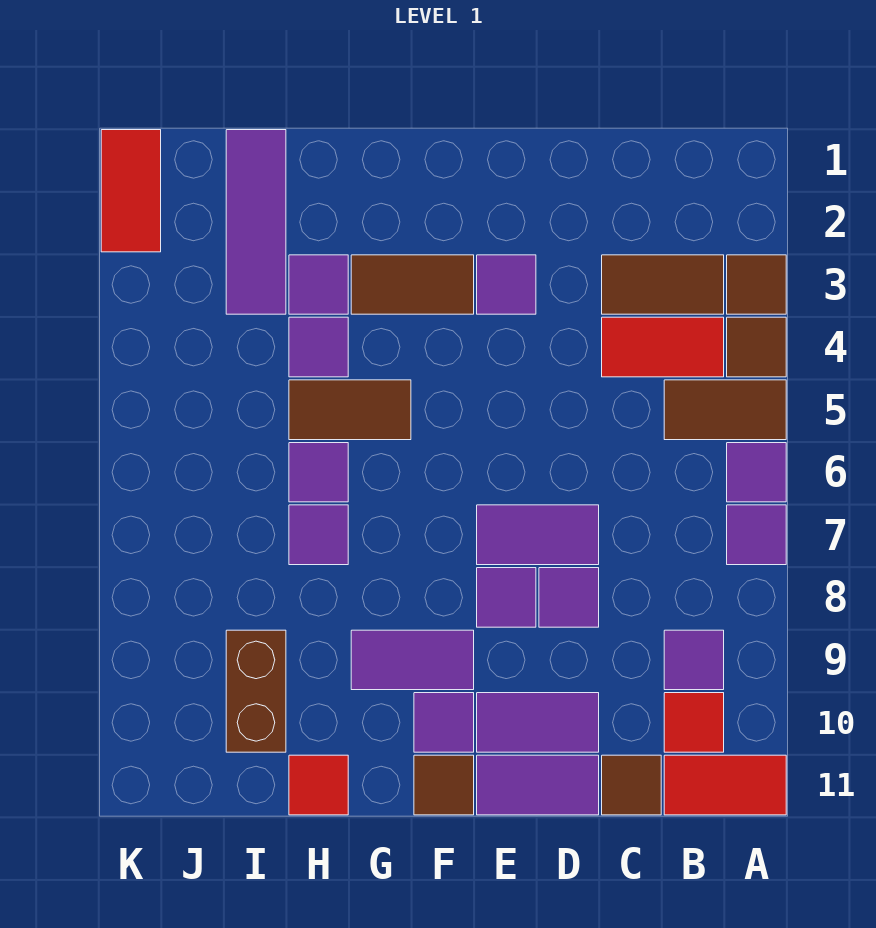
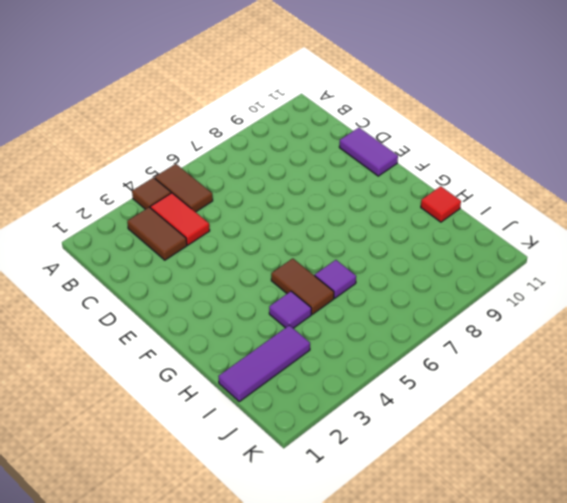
none -> brown 1x1 tile [727,255,786,314]
none -> purple 1x1 tile [727,443,786,502]
none -> purple 1x1 tile [727,505,786,565]
none -> red 1x2 tile [664,755,786,815]

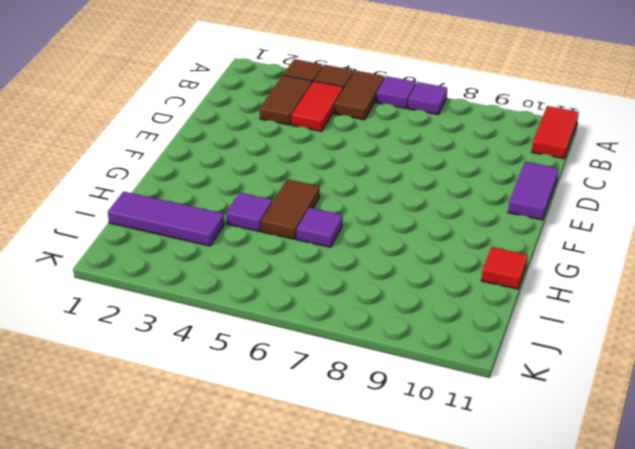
none -> purple 1x1 tile [664,630,724,690]
none -> red 1x1 tile [664,693,724,752]
none -> brown 1x1 tile [602,755,661,815]
none -> purple 1x2 tile [477,505,599,565]

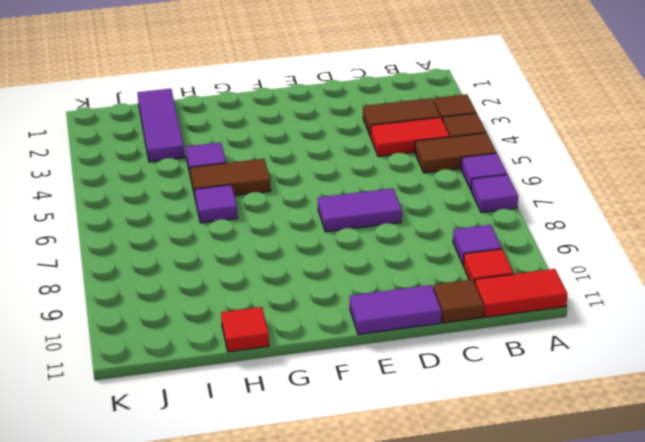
none -> purple 1x1 tile [539,568,599,627]
none -> purple 1x2 tile [477,693,599,752]
none -> purple 1x1 tile [477,255,536,314]
none -> purple 1x1 tile [477,568,536,627]

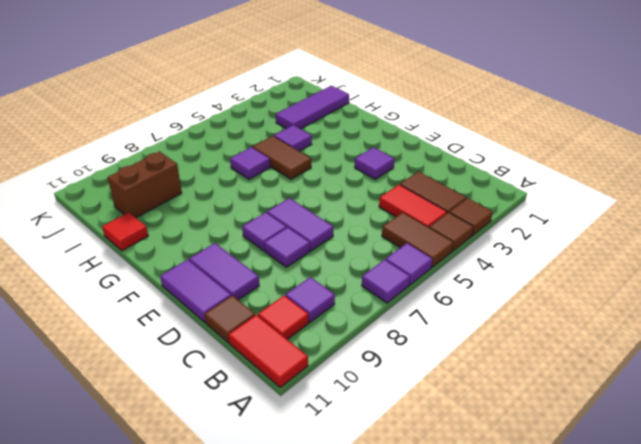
none -> brown 1x2 tile [351,255,474,314]
none -> purple 1x2 tile [351,630,474,690]
none -> purple 1x1 tile [414,693,474,752]
none -> brown 1x1 tile [414,755,474,815]

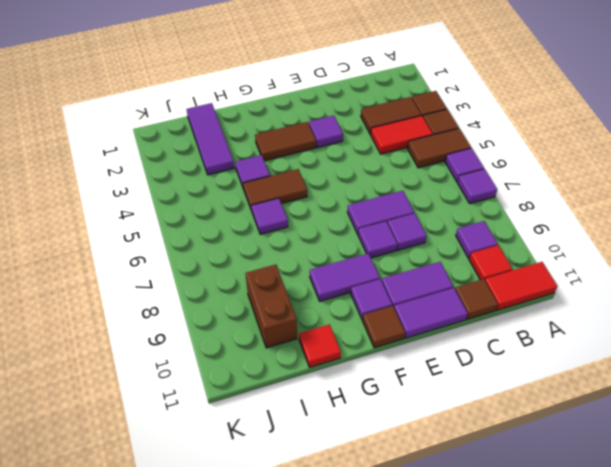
none -> purple 1x1 tile [289,255,348,314]
none -> purple 1x1 tile [289,505,348,565]
none -> red 1x2 tile [101,130,161,252]

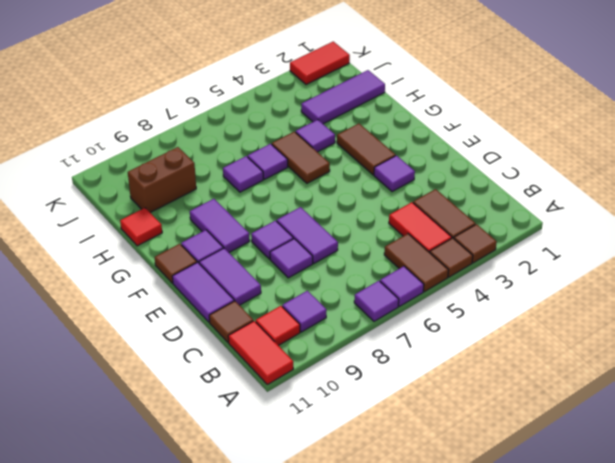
none -> purple 1x1 tile [289,255,348,314]

